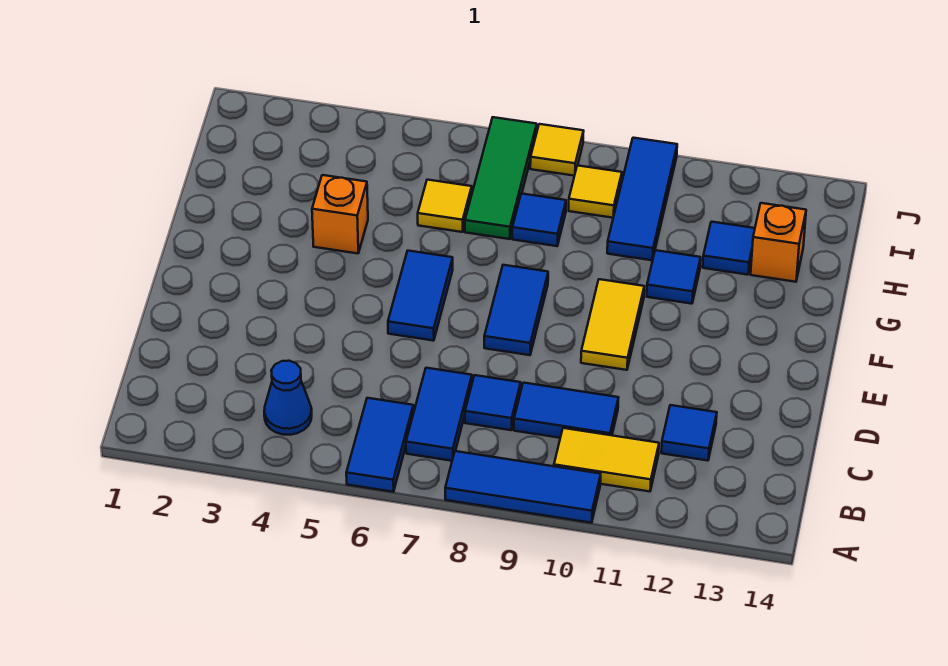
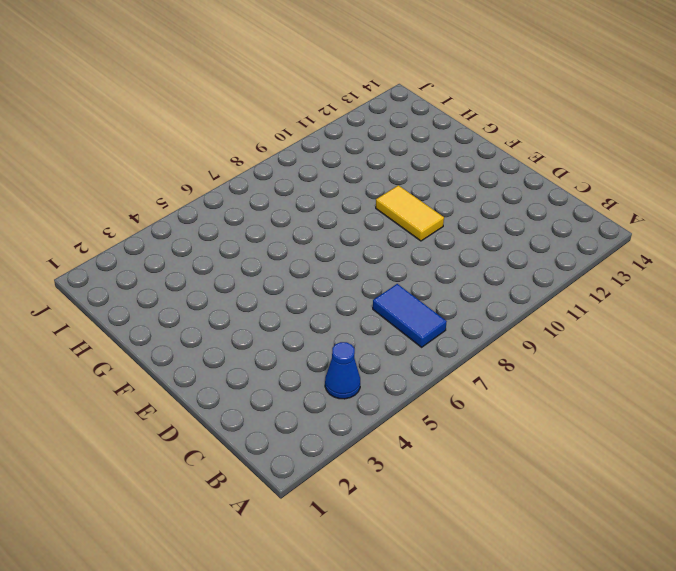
none -> blue 1x2 tile [346,398,413,492]
none -> blue 1x3 tile [445,451,601,523]
none -> yellow 1x2 tile [554,428,659,491]

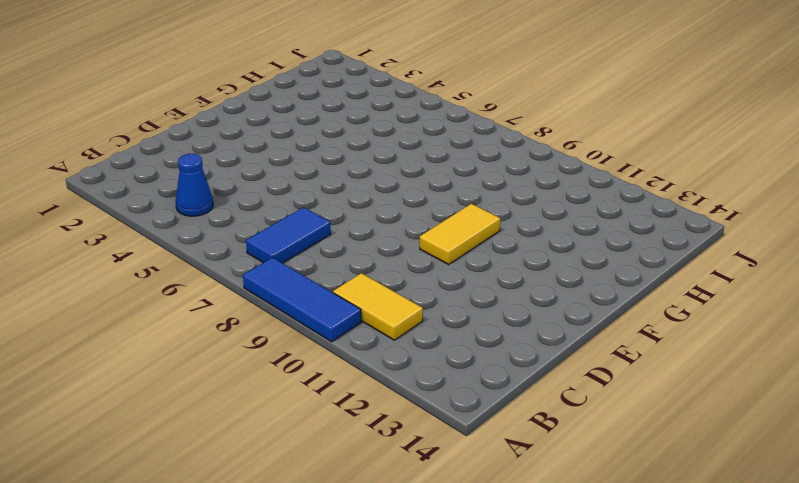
none -> blue 1x2 tile [346,398,413,492]
none -> blue 1x1 tile [465,375,521,430]
none -> blue 1x2 tile [514,383,619,438]

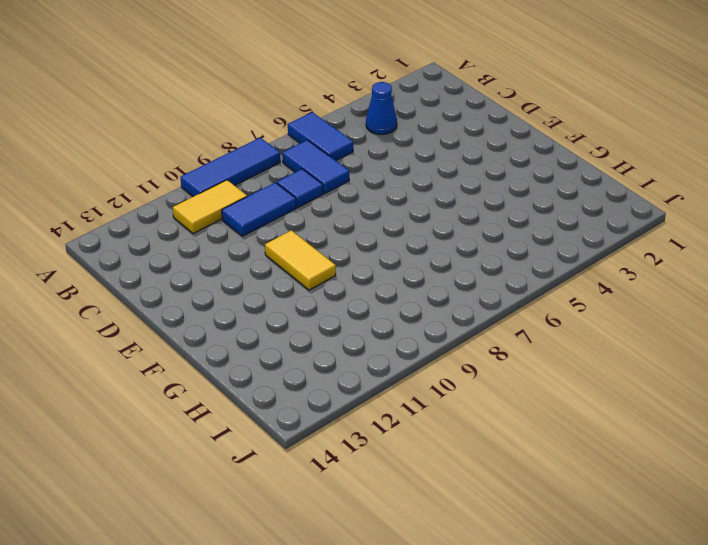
none -> blue 1x1 tile [661,405,717,461]
none -> blue 1x2 tile [388,251,453,341]
none -> blue 1x2 tile [484,265,548,355]

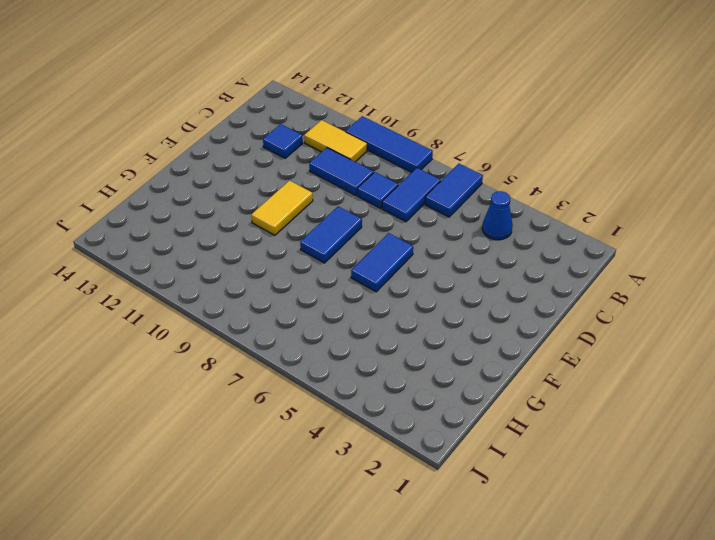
none -> orange 1x1 brick [312,175,368,253]
none -> blue 1x1 tile [647,250,701,304]
none -> yellow 1x1 tile [418,180,472,232]

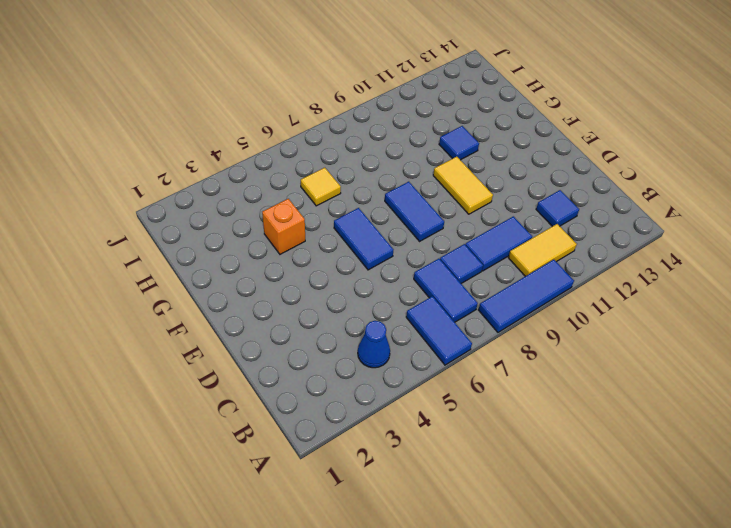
none -> green 1x3 tile [465,117,537,239]
none -> blue 1x1 tile [512,194,566,246]
none -> blue 1x3 tile [607,138,677,260]

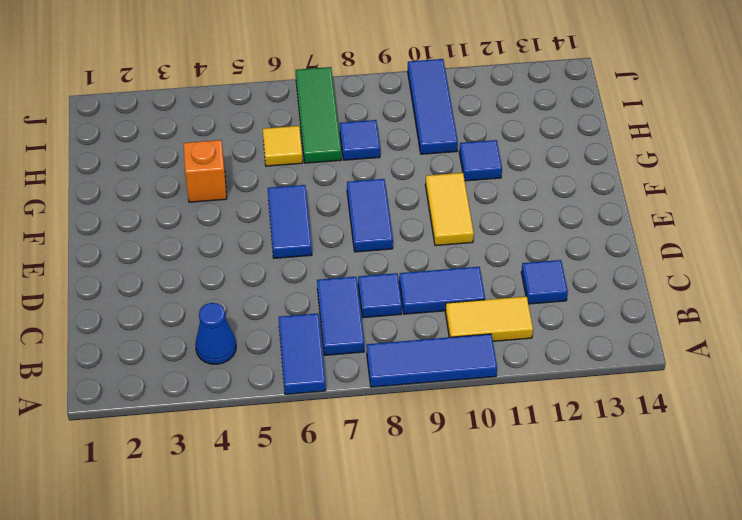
none -> blue 1x1 tile [703,222,755,275]
none -> orange 1x1 brick [751,203,806,282]
none -> yellow 1x1 tile [569,165,622,218]

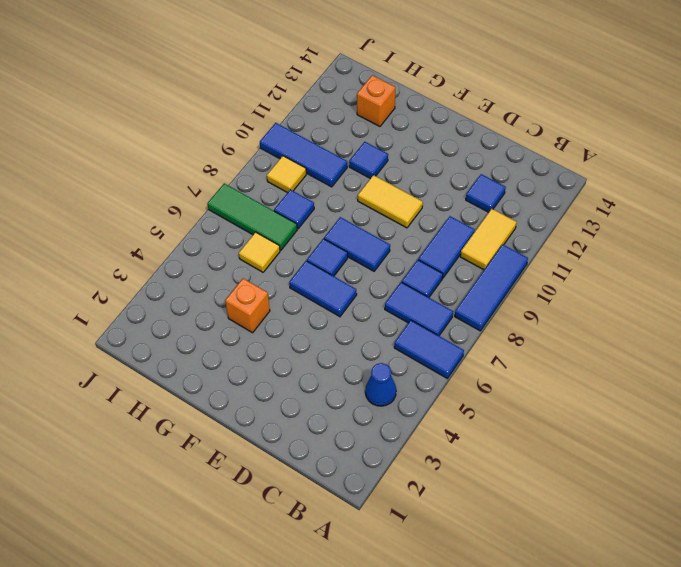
blue 1x1 tile [307,239,348,276] -> blue 1x1 tile moved to [703,222,755,275]
none -> yellow 1x1 tile [530,124,584,176]

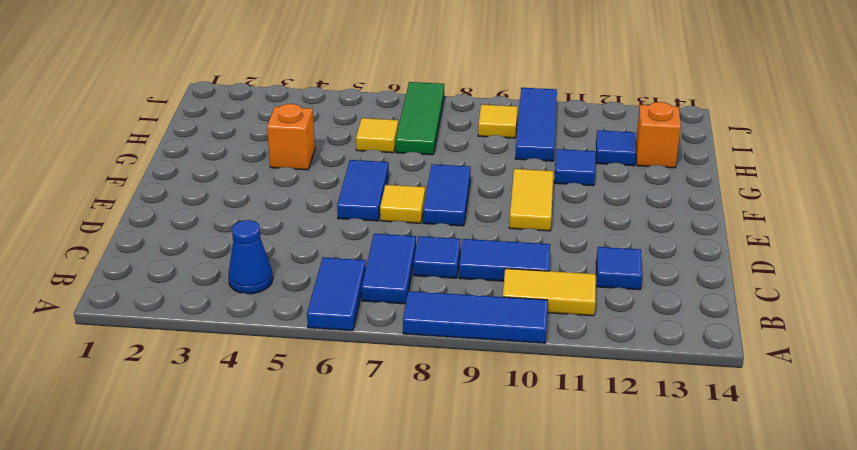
yellow 1x1 tile [380,185,425,223] -> yellow 1x1 tile moved to [530,124,584,176]
none -> blue 1x1 tile [512,194,566,246]

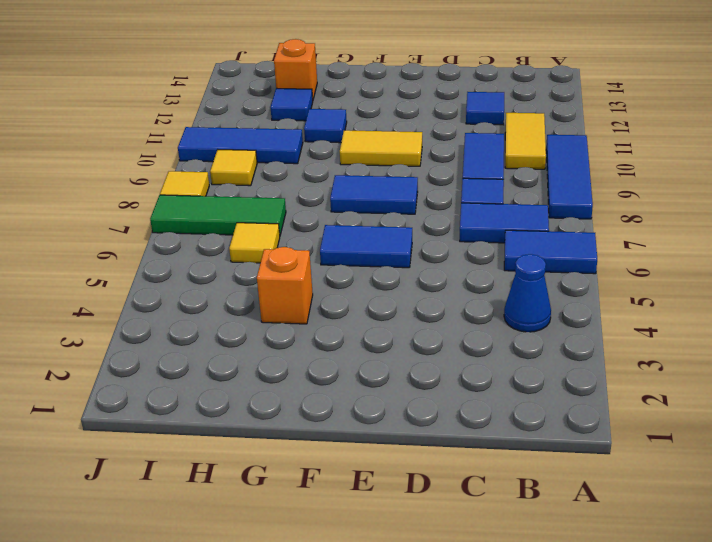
none -> blue 1x1 tile [512,194,566,246]

